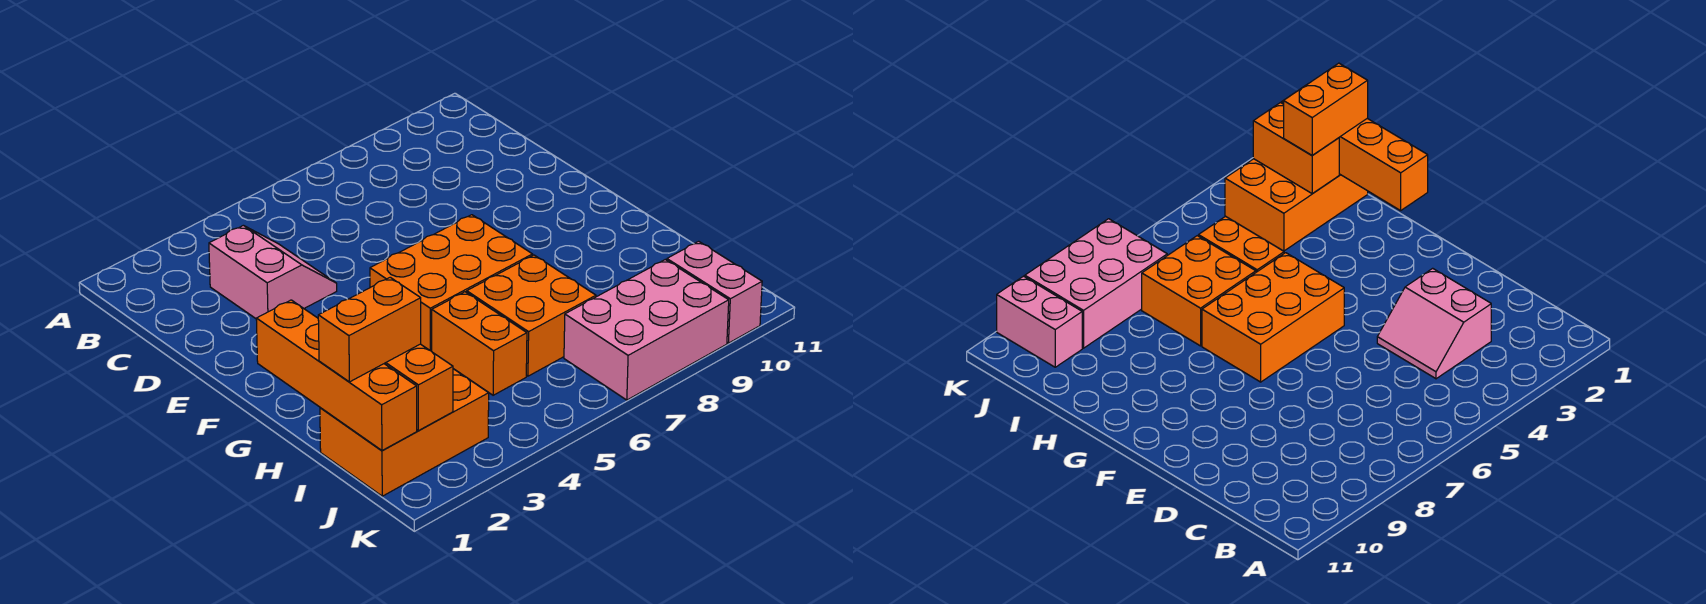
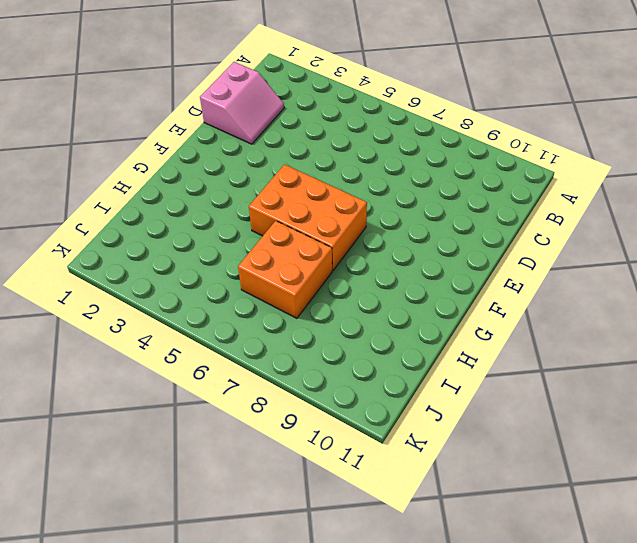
pink 2x2 slope [200,62,284,144] -> pink 2x2 slope moved to [209,225,337,318]
none -> orange 1x2 brick [432,292,527,395]
none -> orange 2x3 brick [320,369,489,496]

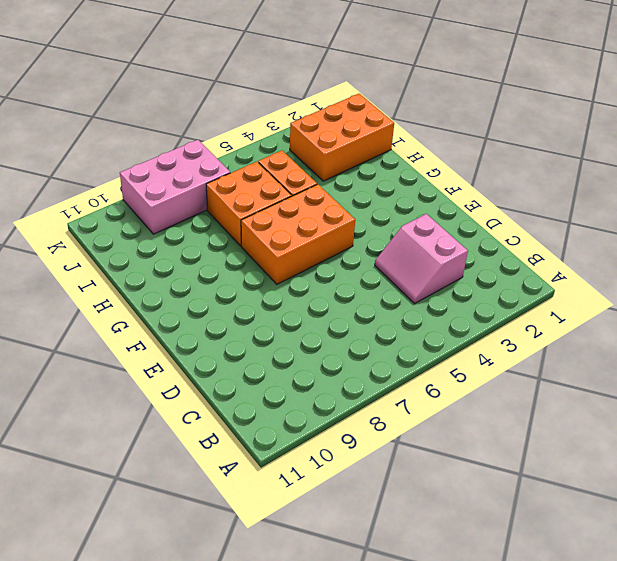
none -> pink 1x2 brick [667,241,762,343]
none -> orange 1x4 brick [256,300,417,450]

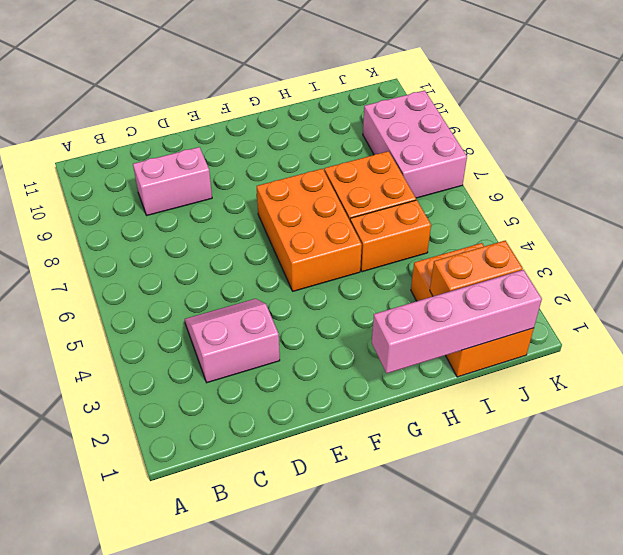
pink 1x2 brick [133,147,212,215] -> pink 1x2 brick moved to [667,241,762,343]
pink 1x4 brick [372,270,542,373] -> orange 1x4 brick [256,300,417,450]
none -> orange 1x2 brick [318,277,421,382]

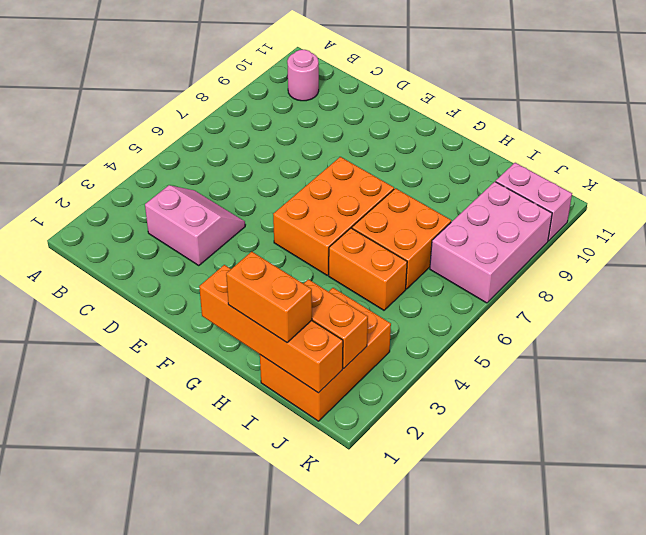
pink 1x1 round brick [287,50,319,101] -> none
orange 1x2 brick [226,252,312,342] -> orange 1x2 brick turned to [318,277,421,382]

